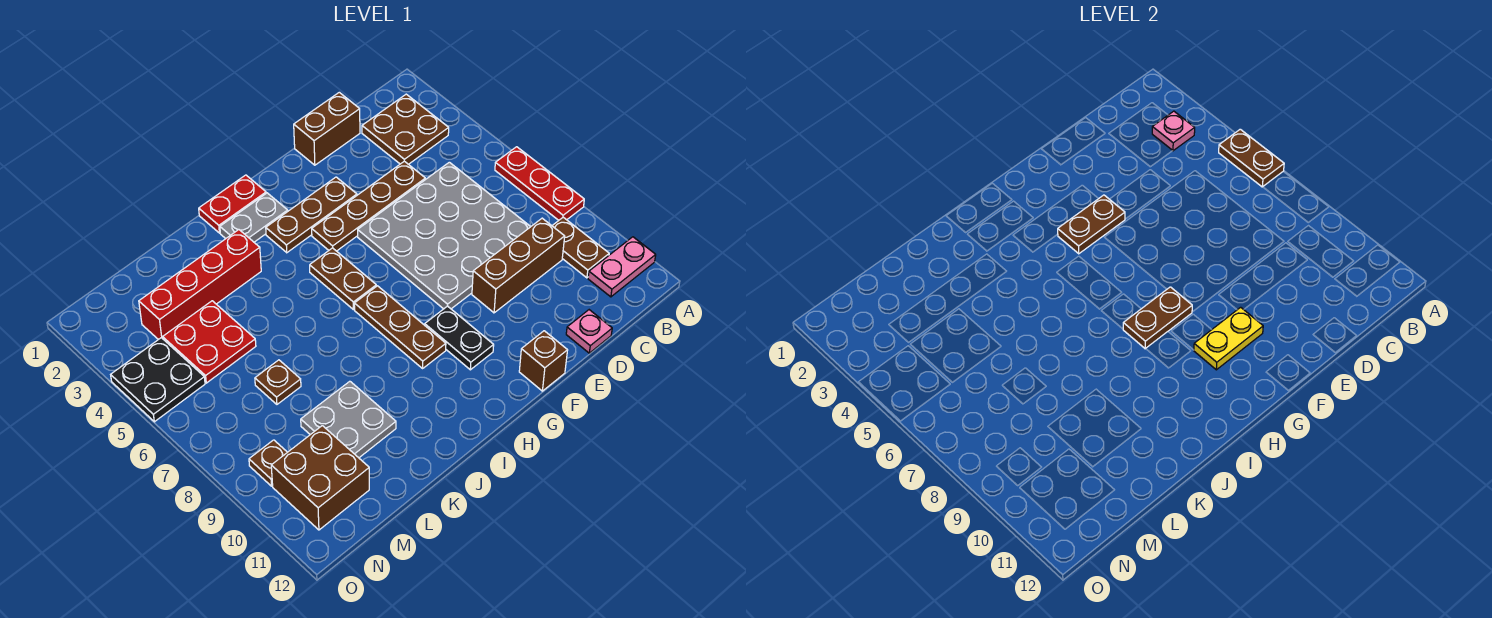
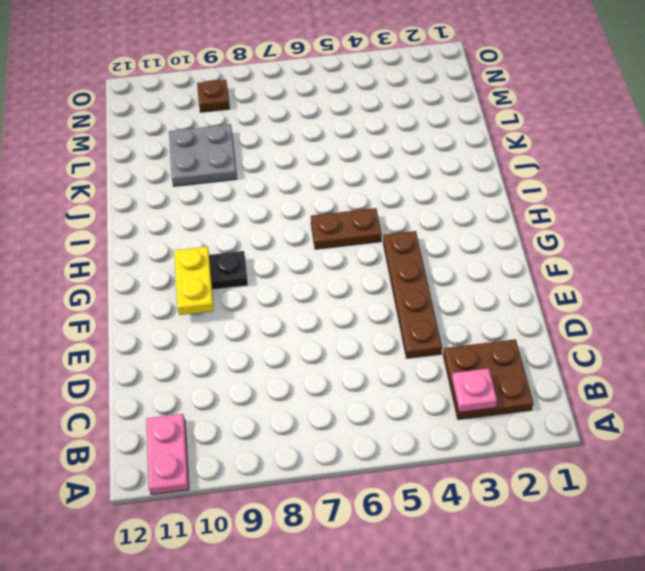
none -> red 1x3 plate [495,147,584,220]
none -> brown 1x2 plate [552,217,609,278]
none -> grey 4x4 plate [358,162,530,309]

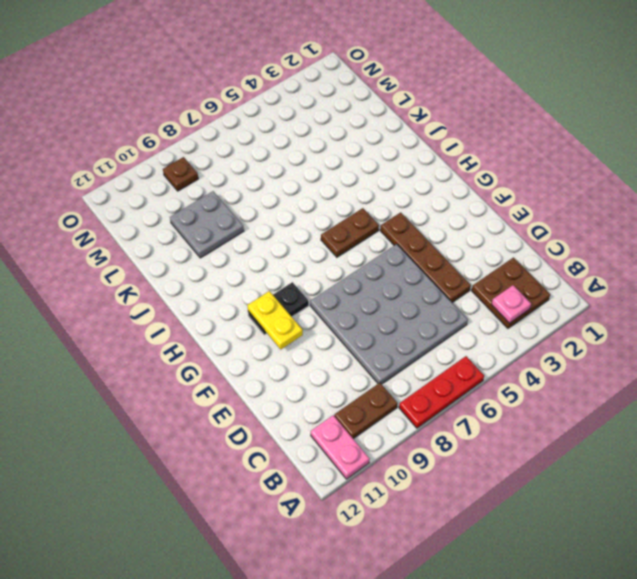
none -> brown 1x3 brick [472,218,565,313]
none -> brown 1x2 brick [294,92,360,165]
none -> pink 1x1 plate [566,310,612,353]

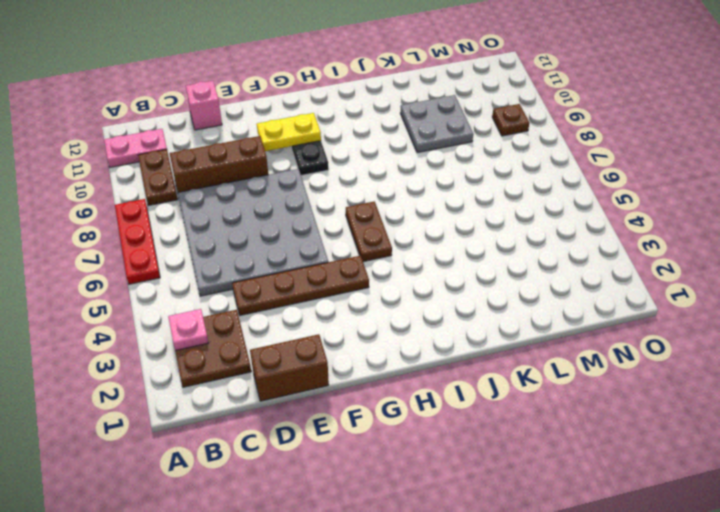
pink 1x1 brick [186,81,222,130] -> pink 1x1 plate [566,310,612,353]
none -> brown 1x3 plate [266,177,357,253]
none -> brown 1x1 brick [519,331,568,391]
none -> red 1x2 plate [199,175,266,233]

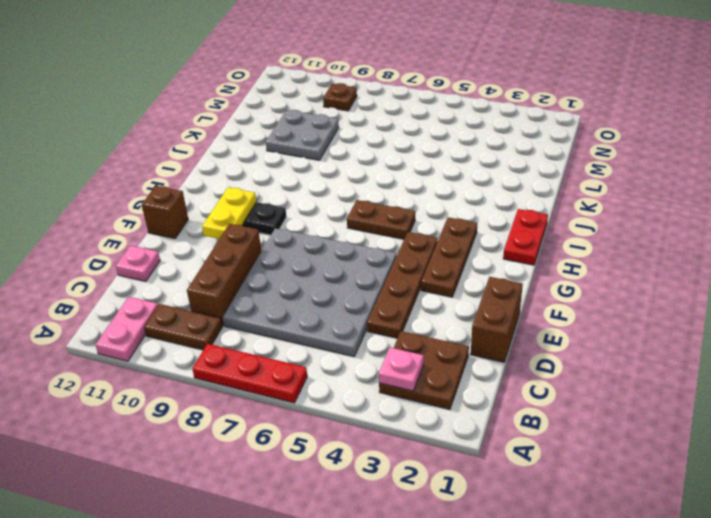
none -> grey 1x2 plate [220,193,288,242]
none -> brown 1x3 plate [354,286,446,368]
none -> red 1x4 brick [139,230,261,340]

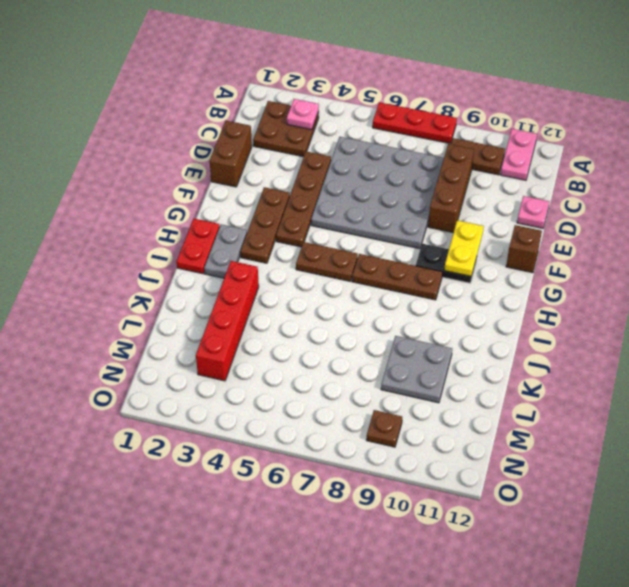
none -> red 2x2 plate [163,301,256,383]
none -> brown 1x1 plate [255,360,301,404]
none -> brown 2x2 brick [271,426,369,530]

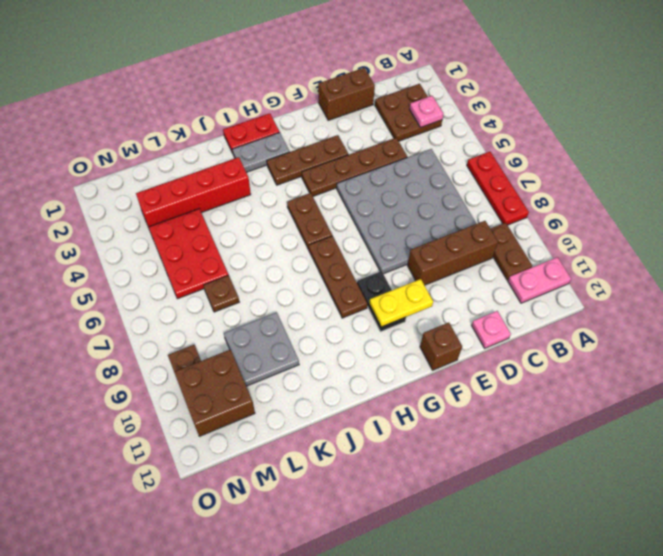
red 2x3 plate [149,209,228,299] -> red 2x2 plate [163,301,256,383]
none -> black 2x2 plate [111,338,205,422]
none -> brown 1x2 plate [1219,129,1284,187]
none -> brown 1x2 plate [1058,195,1125,254]

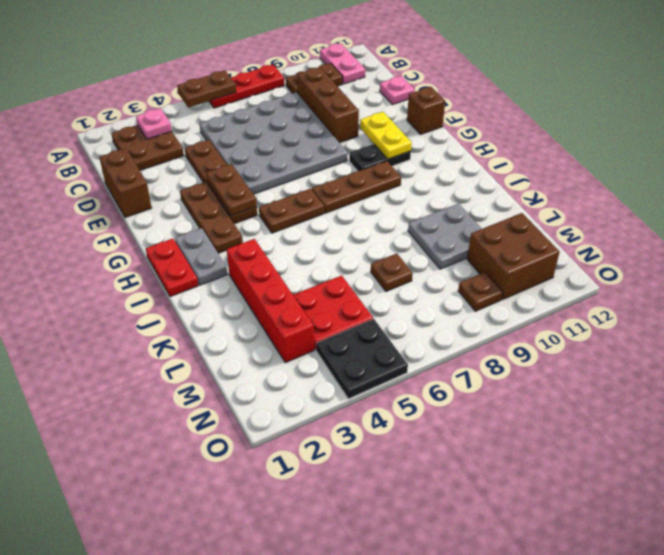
none -> brown 1x2 plate [1123,287,1192,349]

